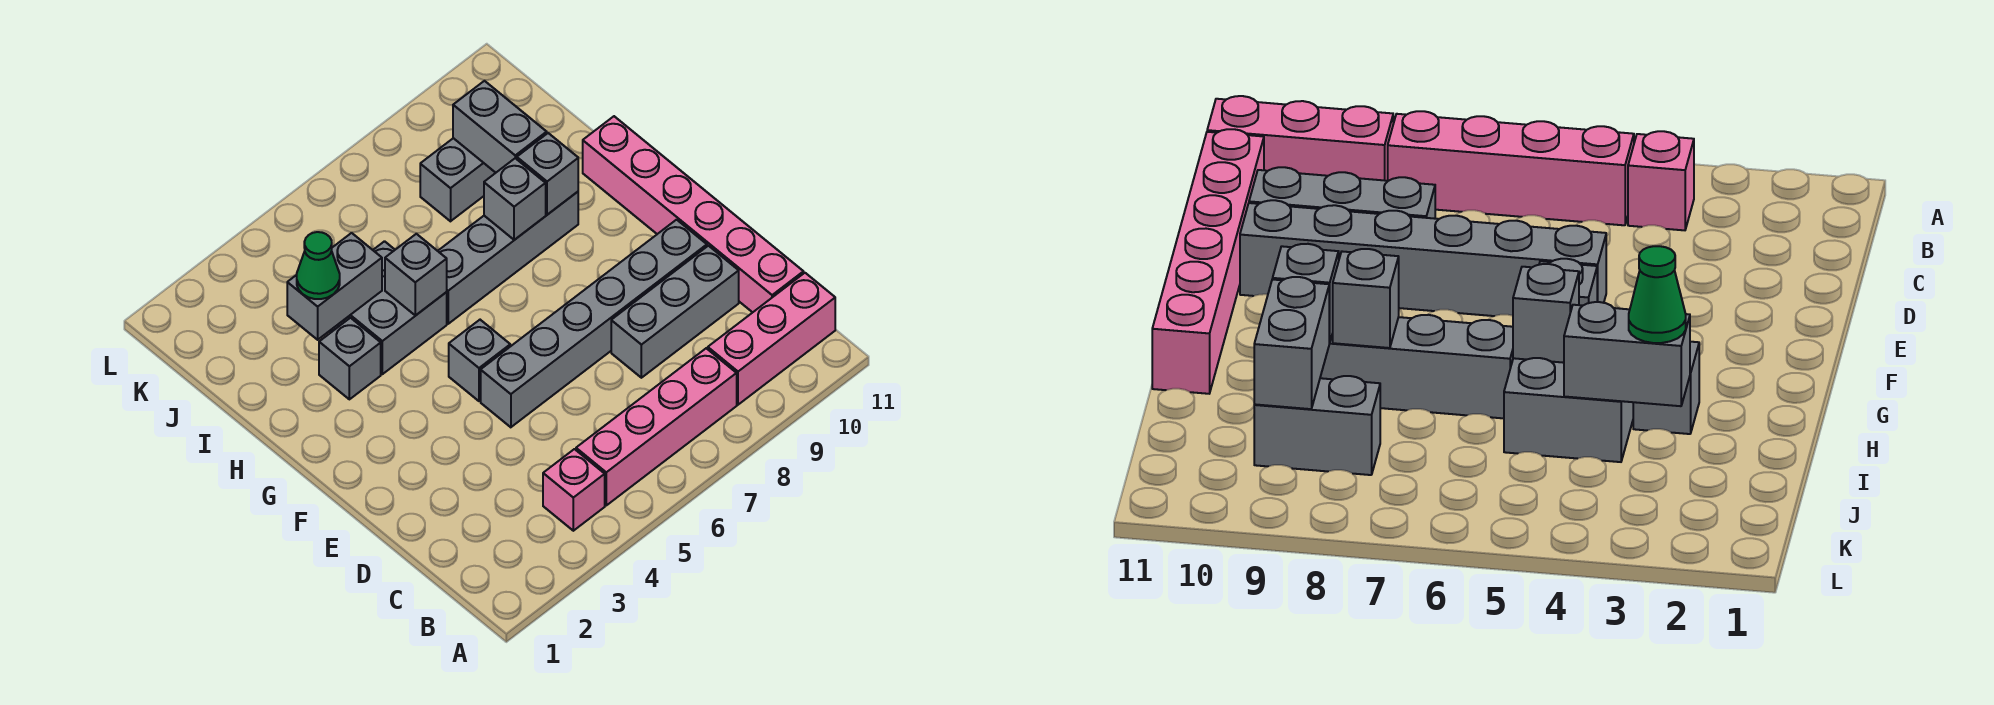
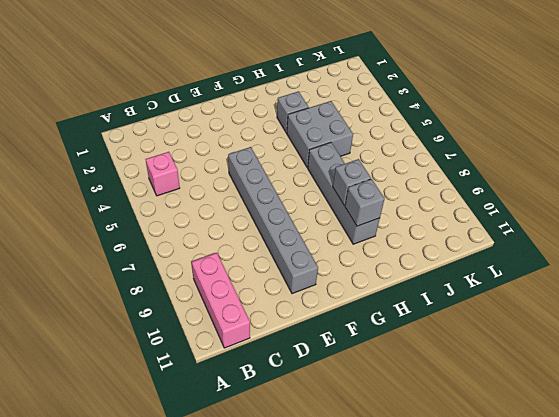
none -> pink 1x4 brick [576,348,737,505]
none -> pink 1x6 brick [583,116,804,312]
none -> grey 1x3 brick [611,246,739,378]

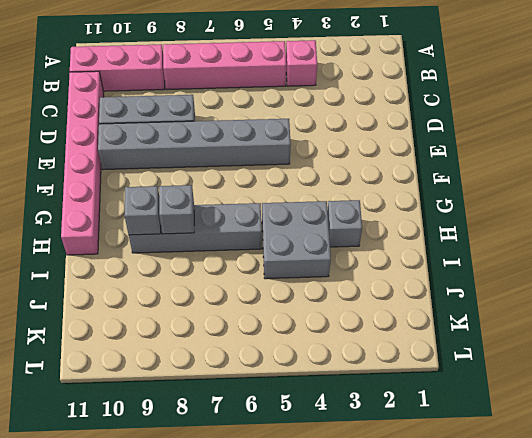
none -> grey 1x1 brick [449,320,510,401]
none -> grey 1x2 brick [420,138,495,221]
none -> grey 1x1 brick [385,234,447,316]

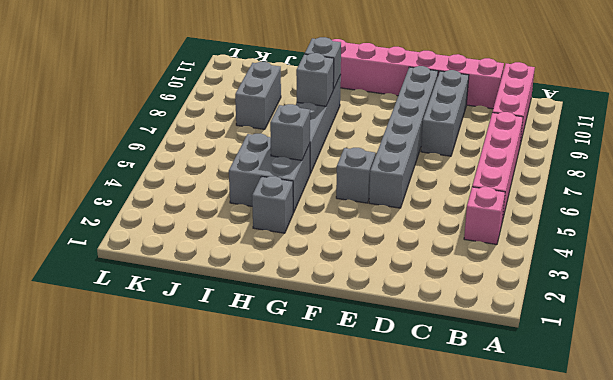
none -> grey 1x2 brick [287,233,382,340]
none -> grey 1x2 brick [453,81,547,173]
none -> green 1x1 cone [297,232,340,299]

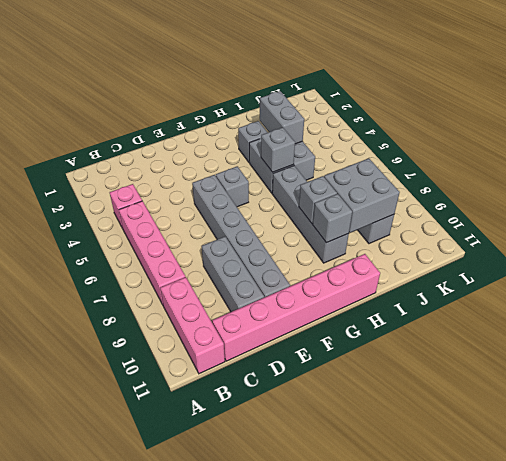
grey 2x2 brick [324,158,400,233] -> grey 1x2 brick [453,81,547,173]
none -> green 1x1 cone [297,232,340,299]

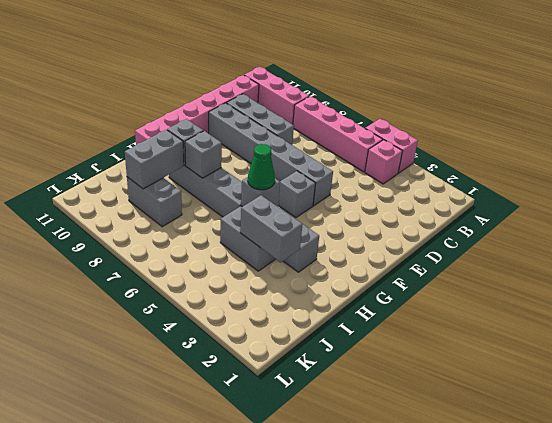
pink 1x2 brick [365,119,418,173] -> none
green 1x1 cone [248,144,275,190] -> green 1x1 cone moved to [297,232,340,299]

